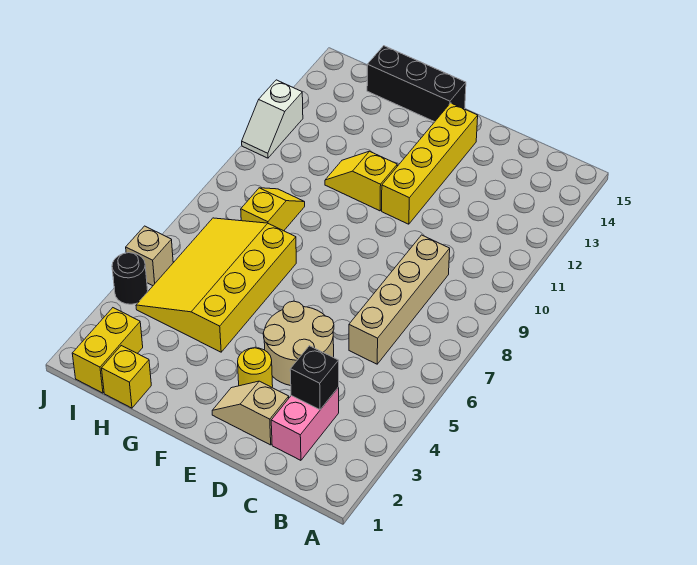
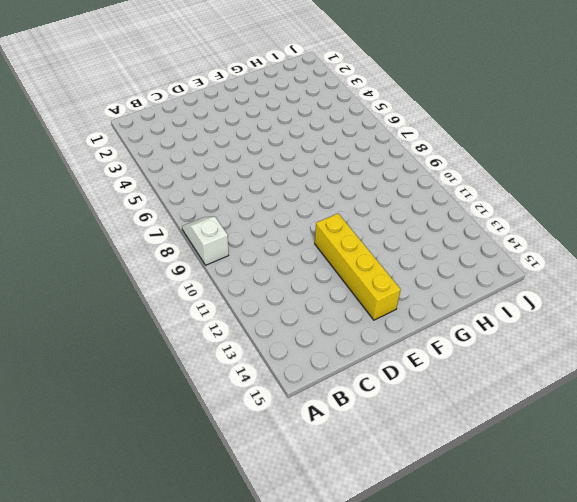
white 1x2 slope [182,217,229,265] -> white 1x2 slope moved to [242,80,303,158]
none -> pink 1x2 brick [271,387,339,460]
none -> tan 1x4 brick [349,235,450,364]
none -> tan 1x2 slope [212,381,289,445]

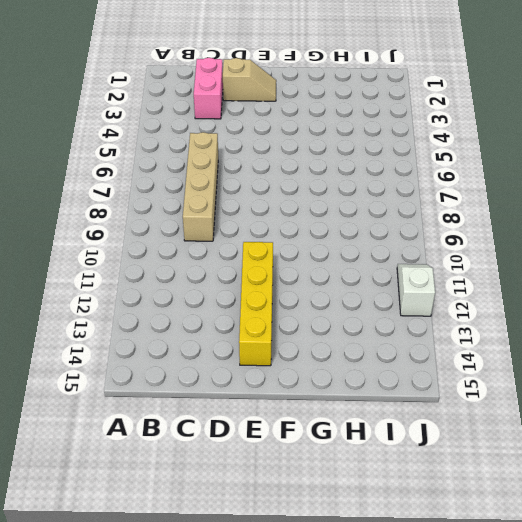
none -> tan 2x2 round brick [263,301,334,386]
none -> yellow 1x1 round brick [238,348,273,387]
none -> yellow 1x2 slope [325,151,397,211]

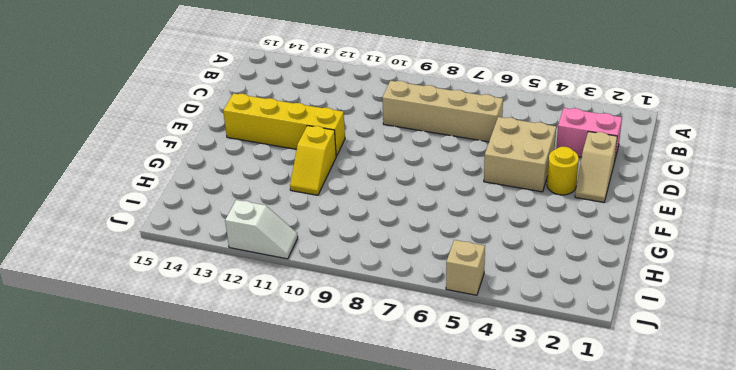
tan 2x2 brick [484,117,556,192] -> tan 2x2 round brick [263,301,334,386]
none -> black 1x3 brick [367,46,466,122]
none -> yellow 3x4 slope [136,218,296,352]
none -> yellow 1x1 brick [102,346,151,408]

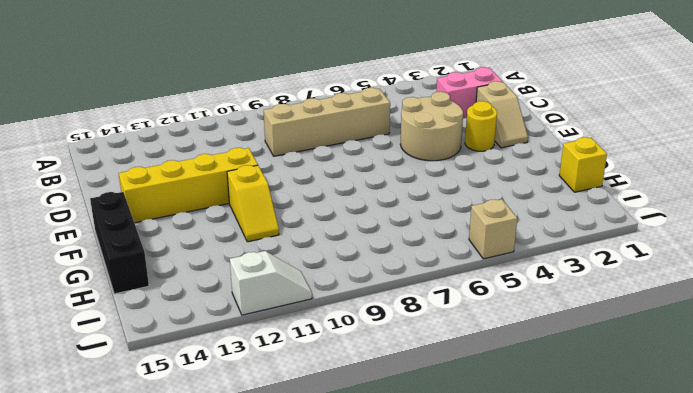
none -> yellow 3x4 slope [136,218,296,352]
none -> yellow 1x2 slope [241,188,305,231]
none -> yellow 1x2 brick [72,308,143,393]

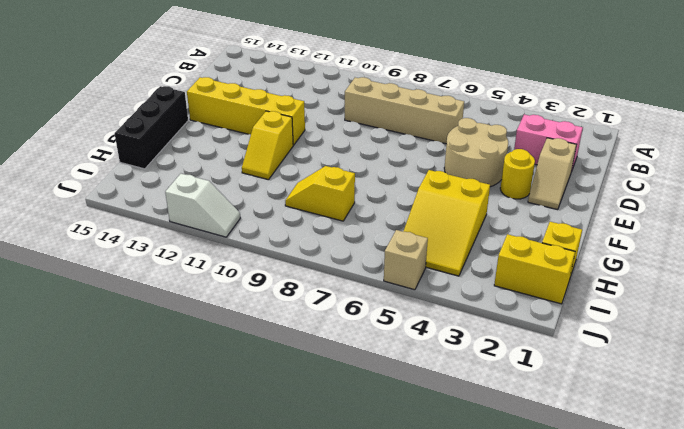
yellow 2x3 slope [403,170,490,276] -> yellow 3x4 slope [136,218,296,352]
none -> black 1x1 round brick [112,253,148,304]
none -> black 1x1 brick [290,346,339,410]

